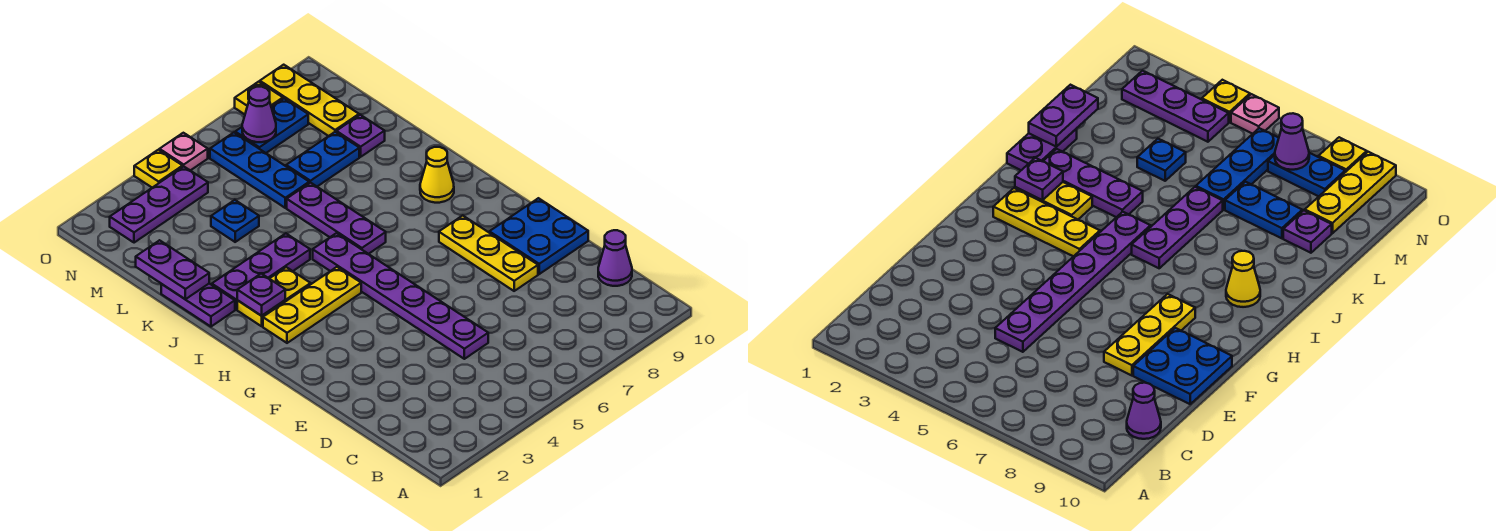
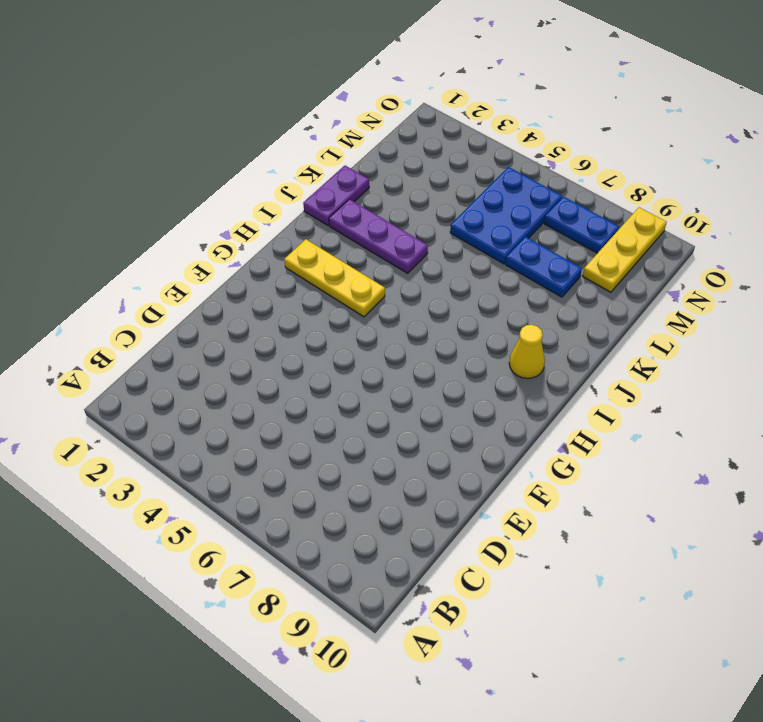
blue 2x3 plate [450,167,562,264] -> blue 1x3 plate [210,133,309,208]
none -> purple 1x1 cone [598,230,632,286]
none -> purple 1x6 plate [313,233,488,359]
none -> yellow 1x3 plate [439,216,538,291]

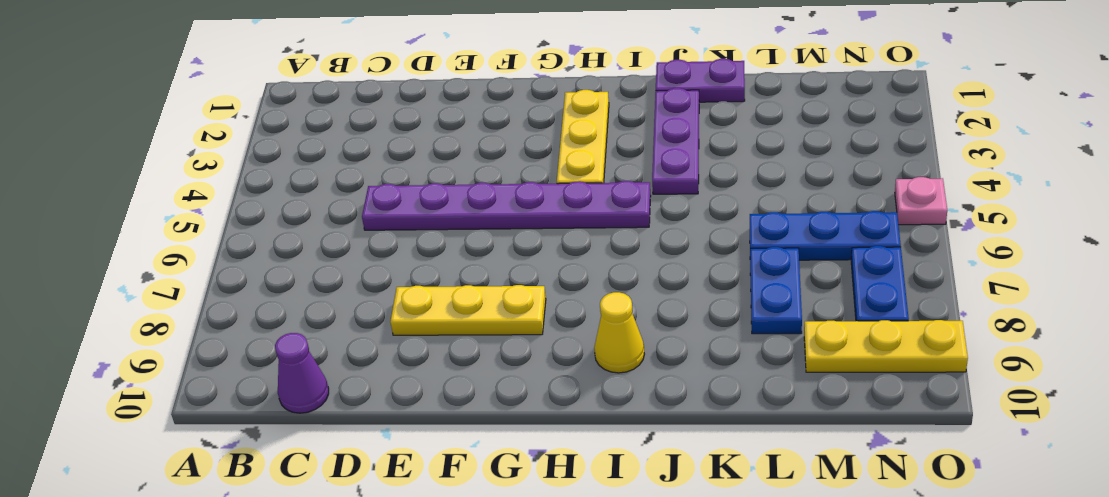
none -> blue 2x2 plate [489,198,588,274]
none -> yellow 1x2 plate [237,267,311,326]
none -> purple 1x3 plate [287,182,386,254]

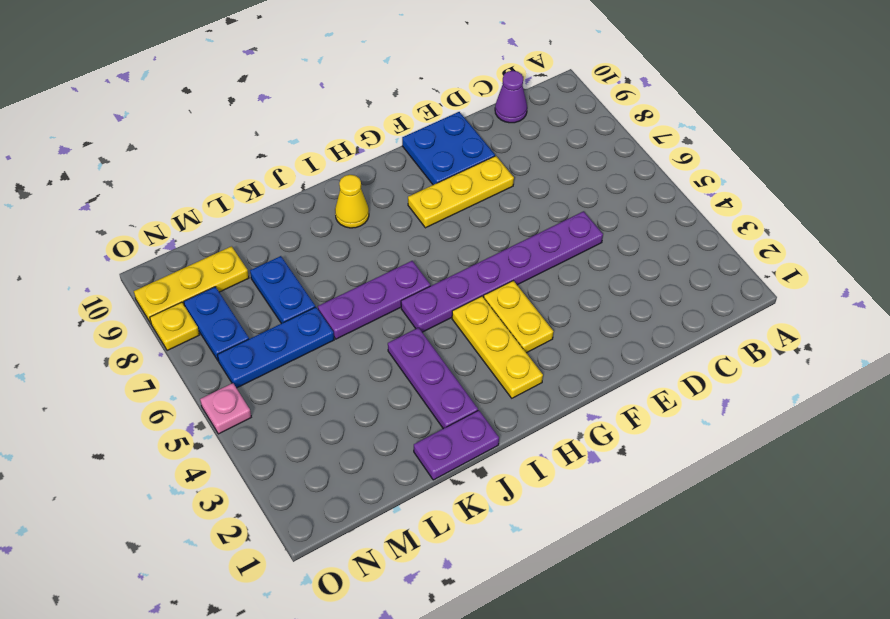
yellow 1x2 plate [484,281,554,353] -> yellow 1x2 plate moved to [237,267,311,326]
none -> blue 1x1 plate [211,200,259,242]
none -> purple 1x1 plate [336,115,385,157]
none -> purple 1x3 plate [110,167,208,243]

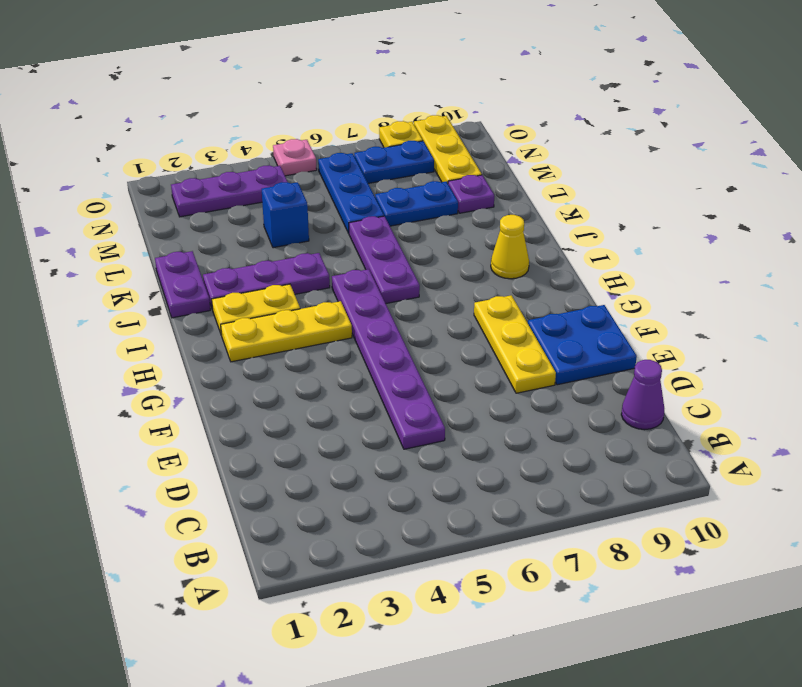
blue 1x1 brick [262,182,309,248] -> blue 1x1 plate [211,200,259,242]
none -> yellow 1x1 plate [134,150,183,188]
none -> purple 1x1 plate [237,273,285,316]
none -> purple 1x2 plate [136,240,209,299]

